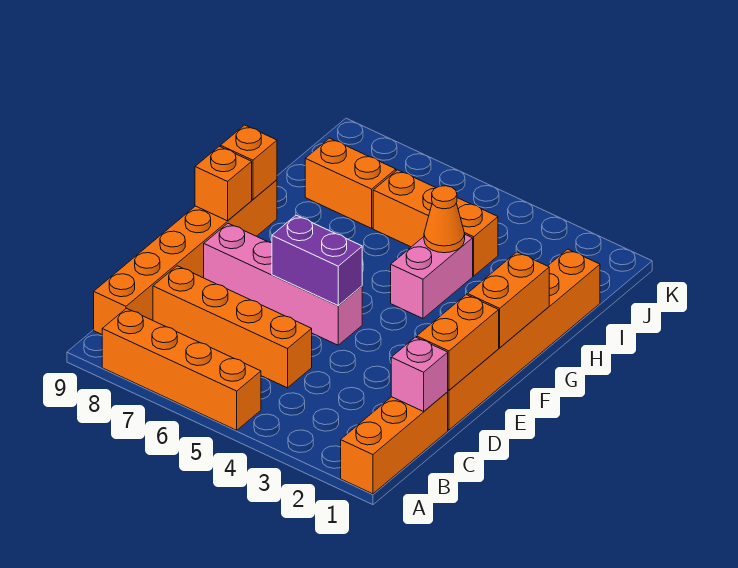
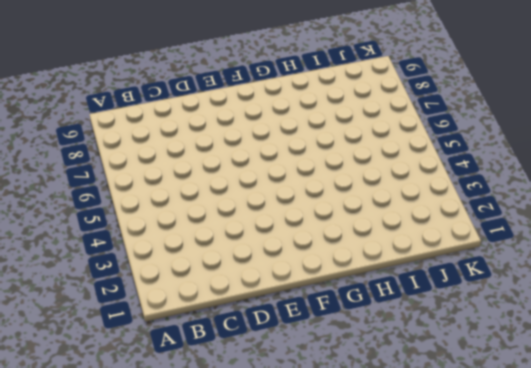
none -> orange 1x3 brick [341,392,448,494]
none -> orange 1x4 brick [102,308,261,430]
none -> orange 1x6 brick [94,180,277,334]

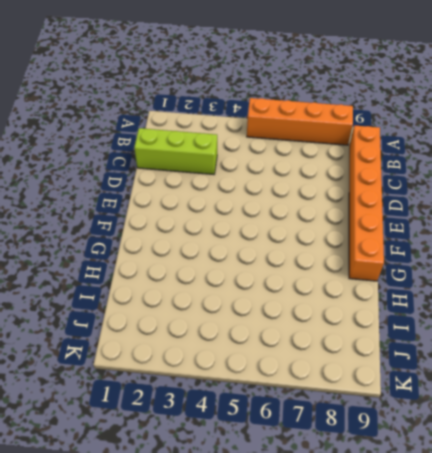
lime 1x3 brick [134,128,217,174] -> orange 1x3 brick [341,392,448,494]
none -> orange 1x4 brick [153,266,312,388]
none -> orange 1x6 brick [448,249,600,430]
none -> pink 1x4 brick [204,223,362,345]

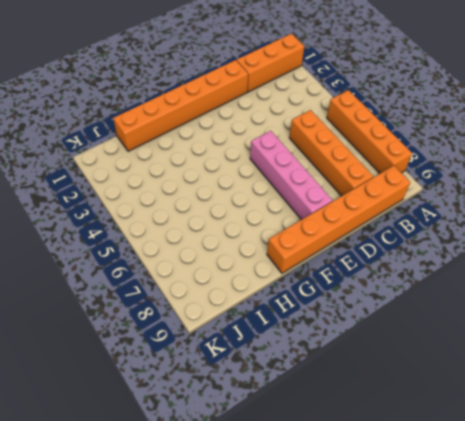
none -> pink 1x2 brick [391,235,473,319]
none -> orange 1x3 brick [373,170,498,276]
none -> orange 1x2 brick [305,138,396,228]

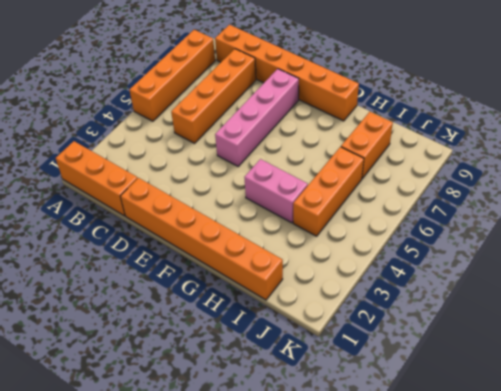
none -> pink 1x1 brick [391,337,448,411]
none -> orange 1x2 brick [417,295,499,390]
none -> purple 1x2 brick [272,215,362,306]

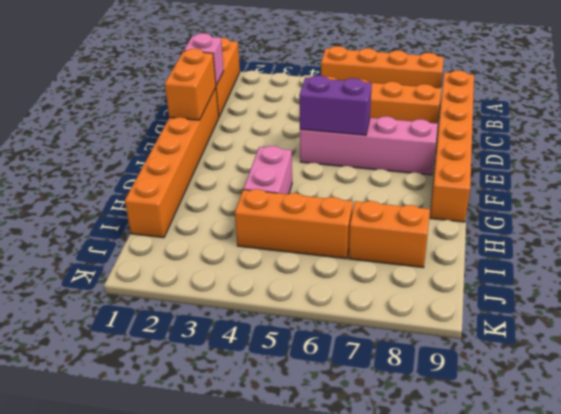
none -> orange 1x2 brick [467,252,549,348]
none -> orange 1x1 brick [195,146,252,221]
none -> orange 1x1 brick [221,125,277,200]

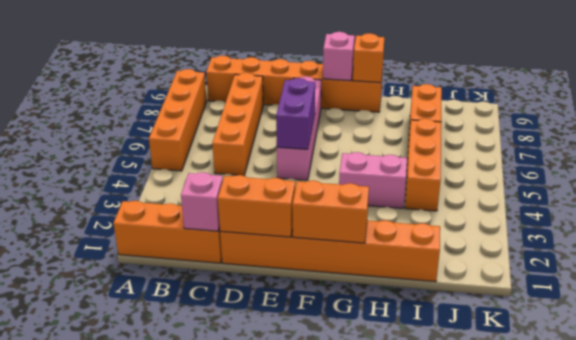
pink 1x1 brick [323,32,355,81] -> orange 1x1 brick [195,146,252,221]
none -> orange 1x1 cone [424,186,465,253]

